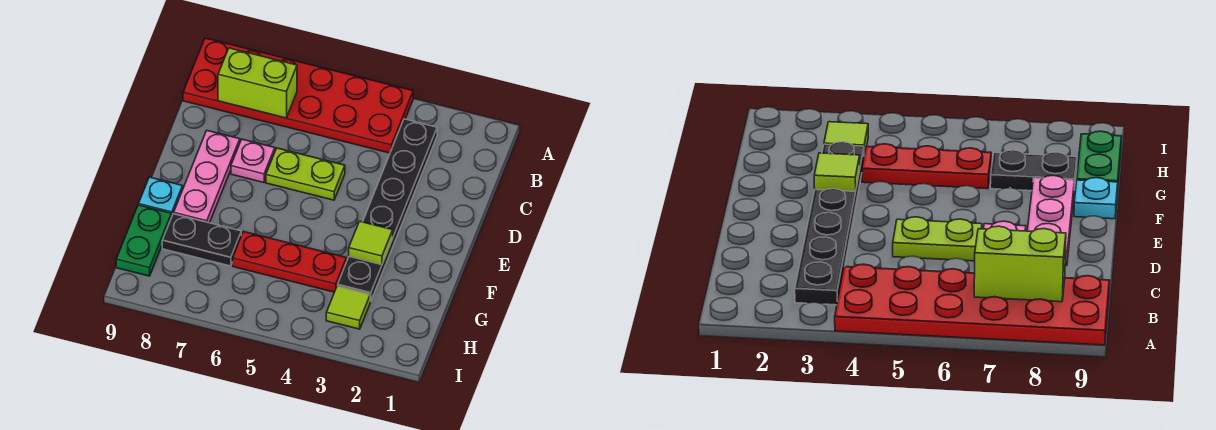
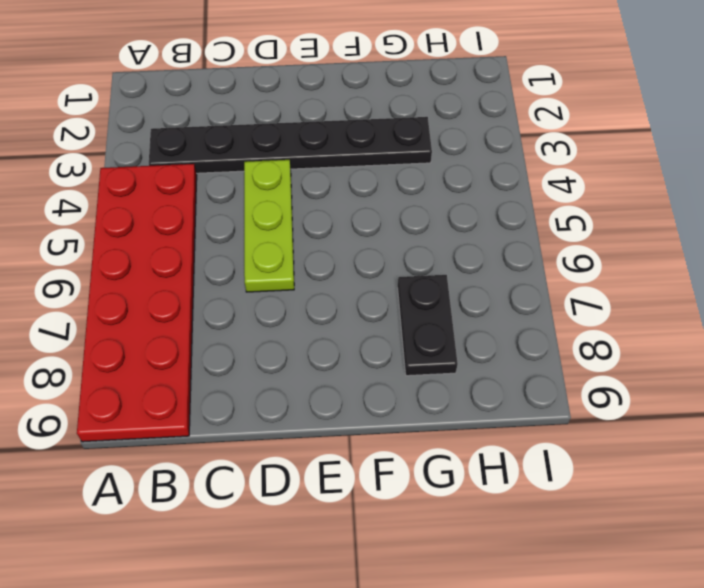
lime 1x3 plate [244,160,294,292] -> lime 1x2 plate [266,148,345,200]
none -> pink 1x1 plate [231,139,275,183]
none -> pink 1x3 plate [174,131,240,223]
none -> cyan 1x1 plate [139,177,183,217]

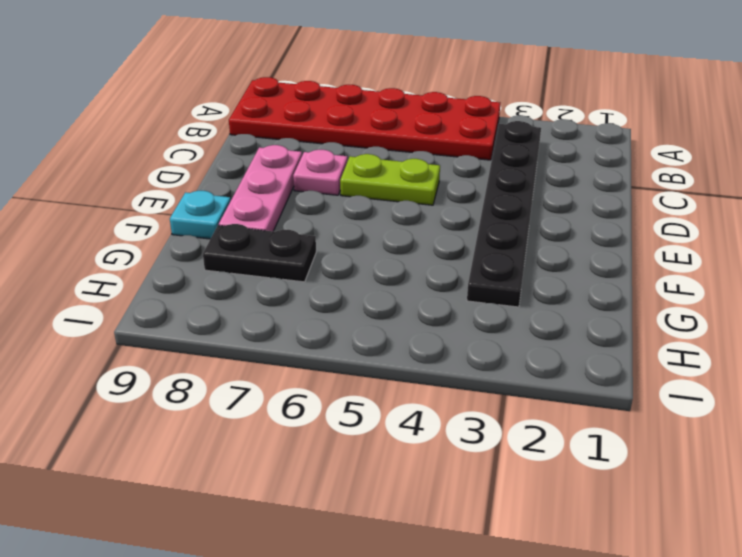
none -> red 1x3 plate [233,232,347,292]
none -> green 1x2 plate [116,205,171,276]
none -> lime 1x1 tile [326,286,370,329]

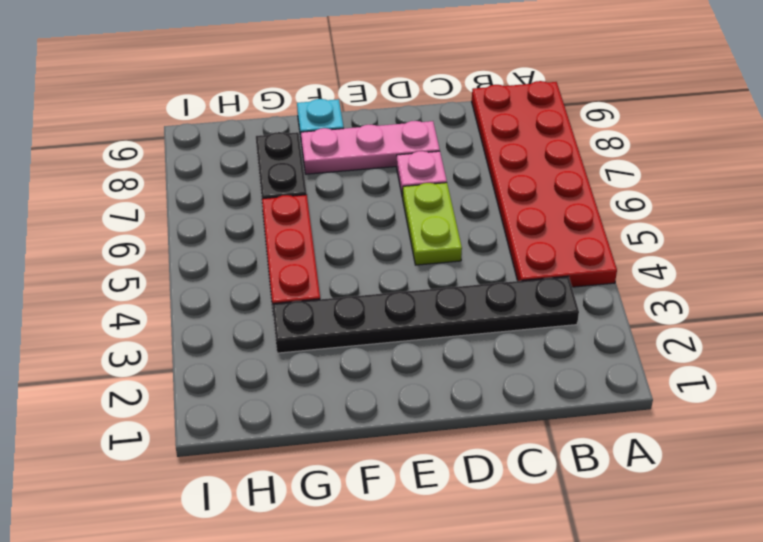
none -> green 1x2 plate [116,205,171,276]
none -> lime 1x1 tile [326,286,370,329]
none -> lime 1x2 brick [218,48,297,118]

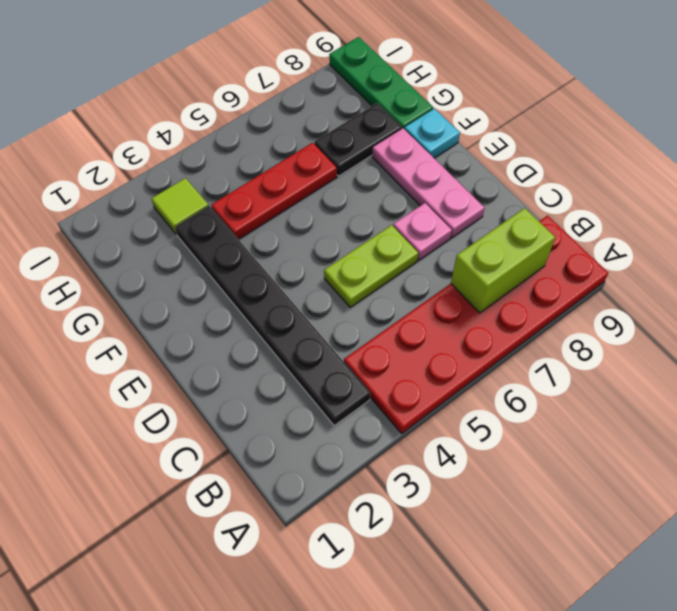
green 1x3 plate [329,37,433,129] -> green 1x2 plate [116,205,171,276]
none -> lime 1x1 tile [349,221,393,265]

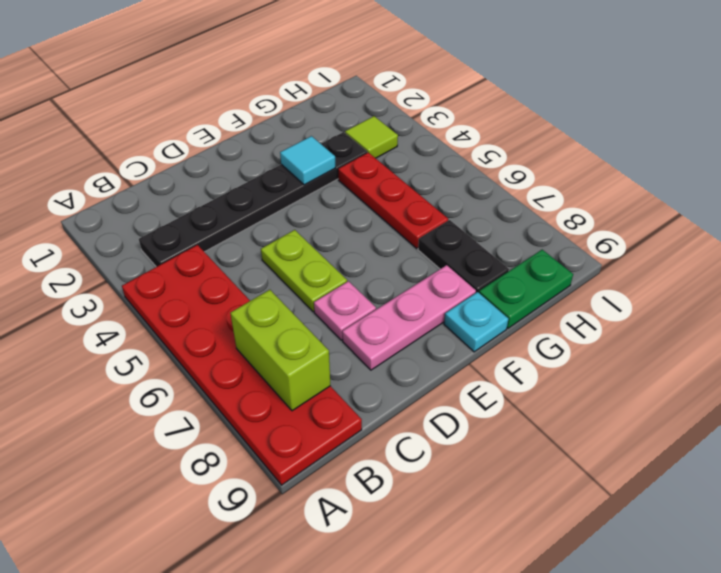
cyan 1x1 tile [280,136,335,185] -> lime 1x1 tile [349,221,393,265]

